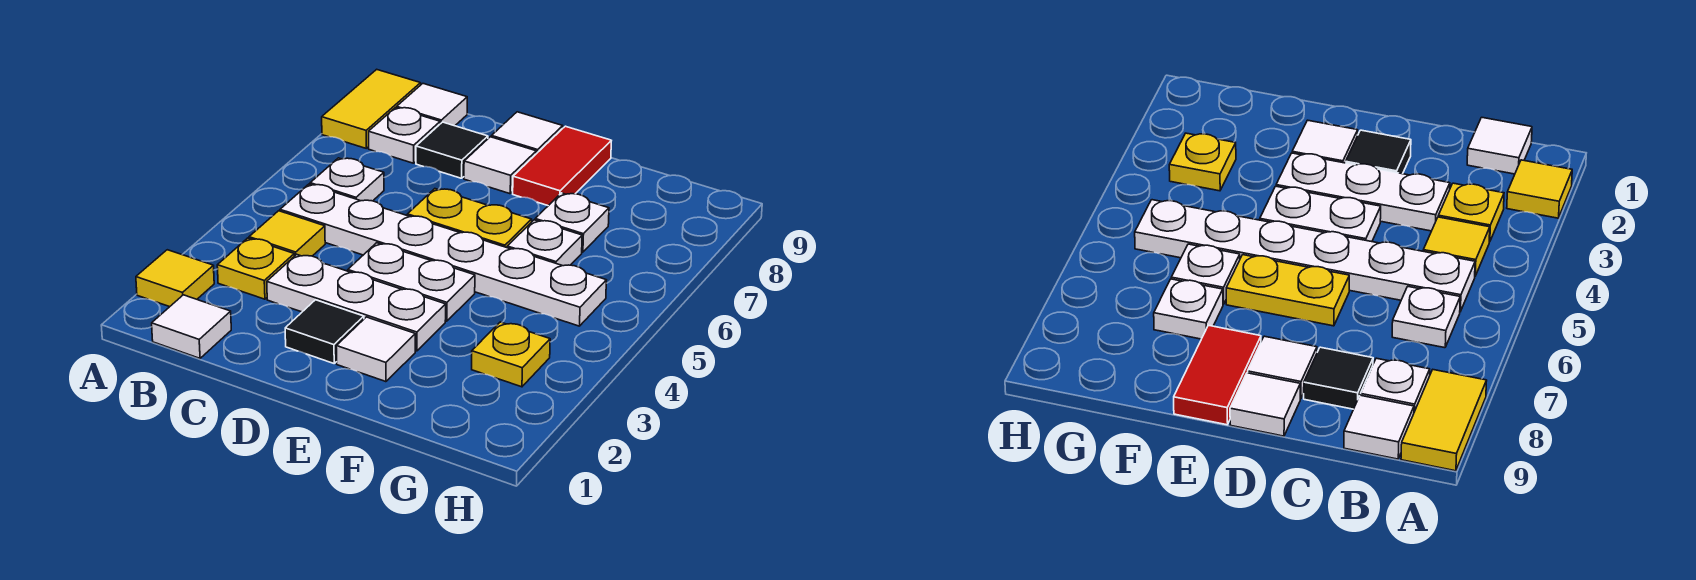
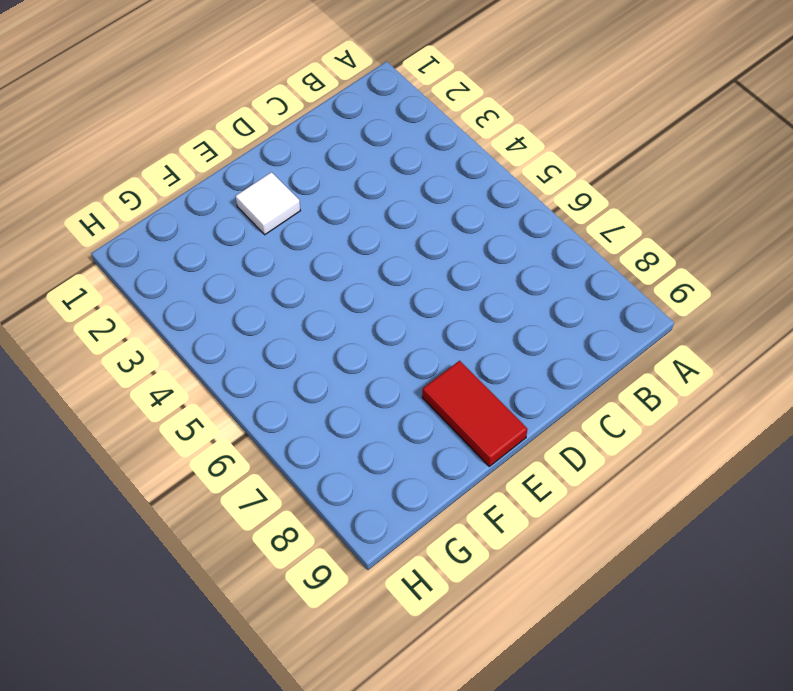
none -> yellow 1x1 tile [136,250,214,307]
none -> yellow 1x2 tile [322,69,421,148]
none -> white 1x1 tile [152,295,231,358]

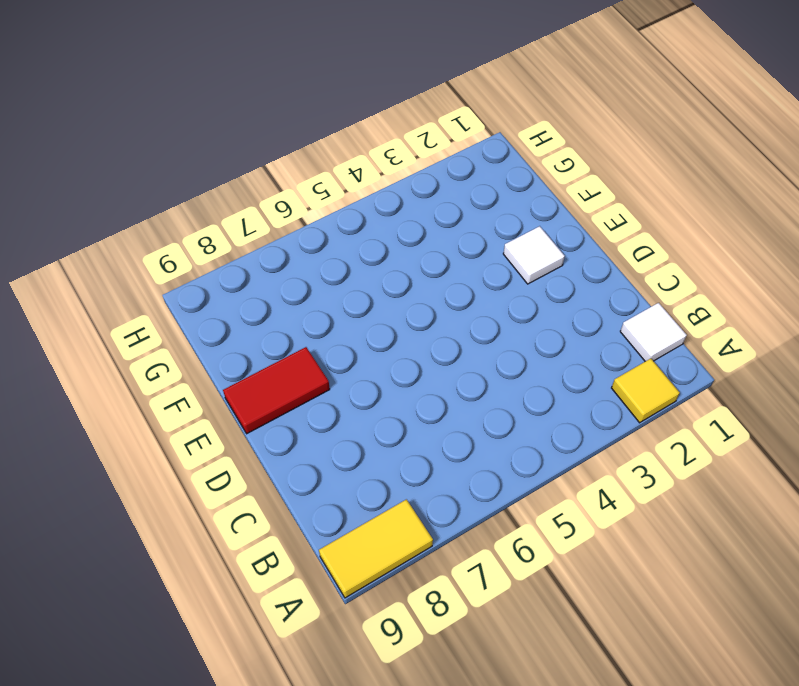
none -> yellow 1x1 plate [217,238,294,299]
none -> yellow 1x1 tile [249,211,325,256]
none -> white 1x6 plate [280,184,606,326]

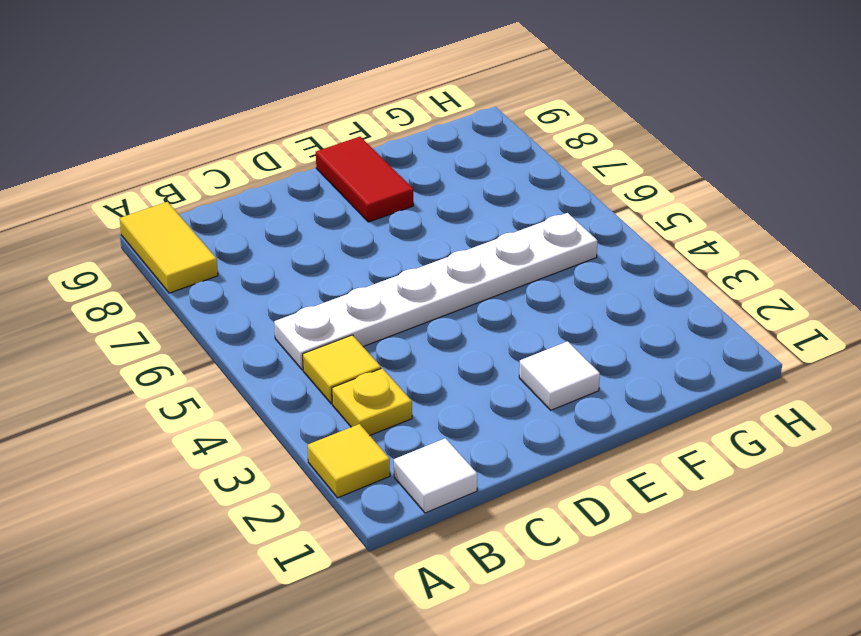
none -> white 1x1 plate [310,158,384,201]
none -> white 1x1 plate [369,108,440,163]
none -> white 1x1 tile [397,84,467,126]

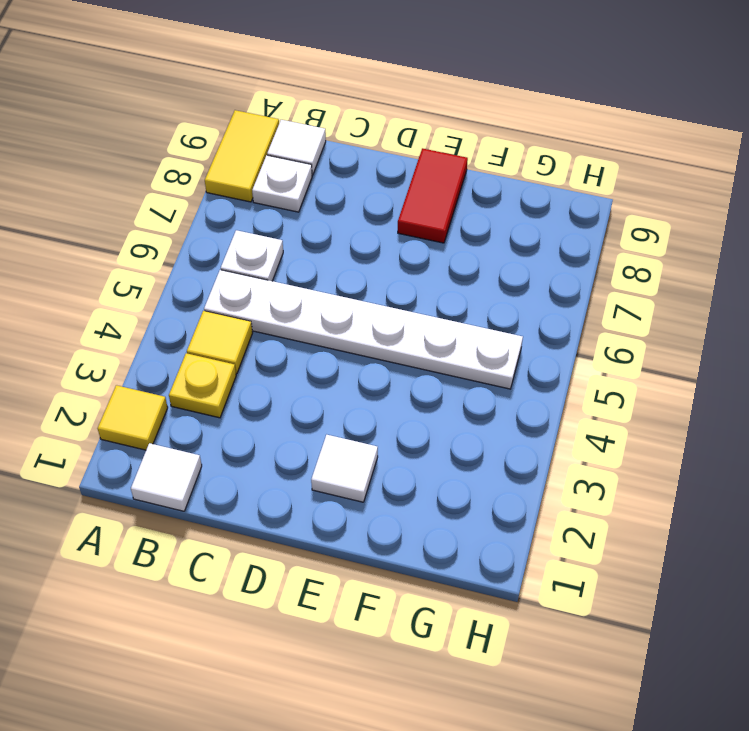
none -> white 1x3 plate [267,254,446,351]
none -> black 1x1 tile [416,122,488,178]
none -> black 1x1 tile [285,300,364,363]

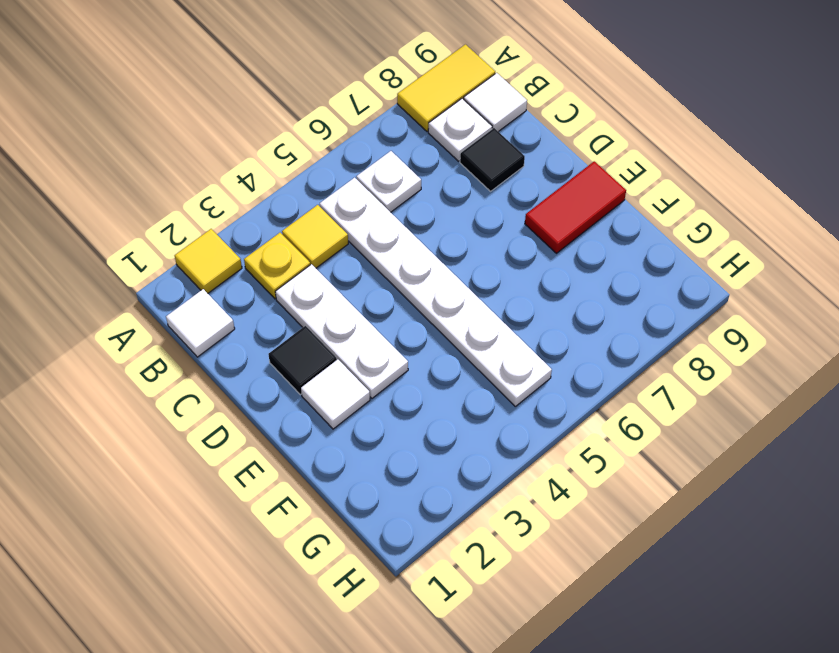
none -> white 1x2 plate [348,243,475,321]
none -> yellow 1x2 plate [407,189,532,248]
none -> white 1x1 tile [464,137,536,194]

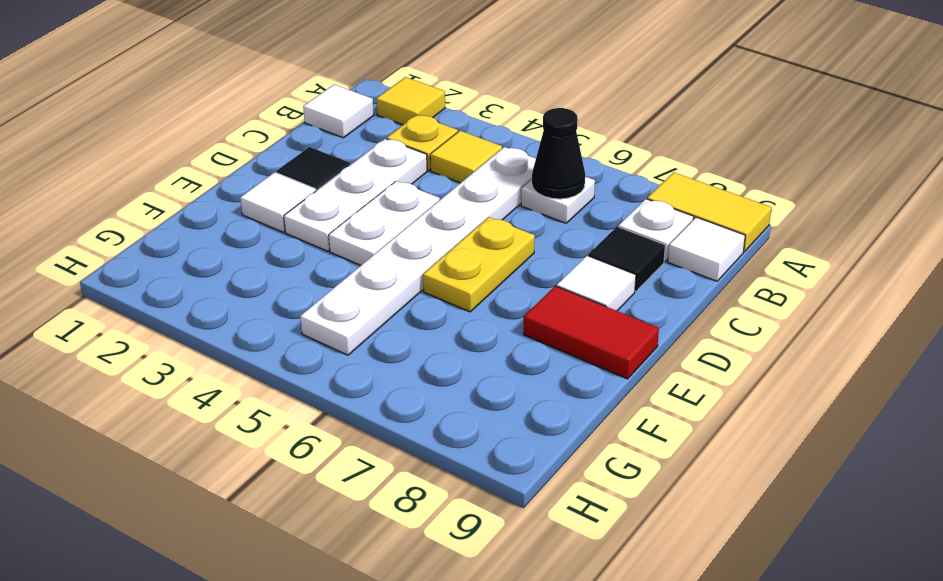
black 1x1 cone [532,108,585,199] -> none
none -> white 1x1 tile [492,112,563,154]
none -> white 1x1 plate [507,220,582,266]
none -> white 1x1 plate [535,193,609,252]

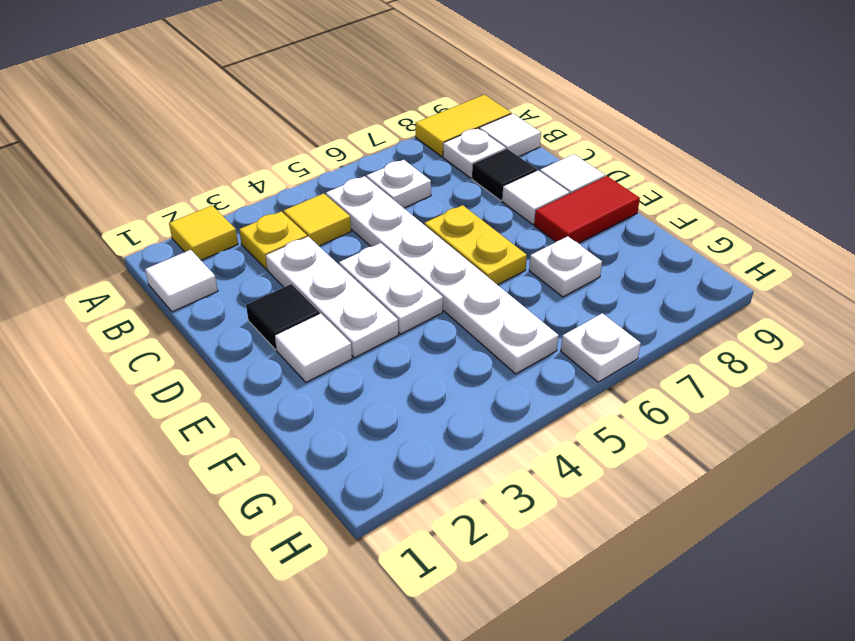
white 1x1 plate [561,313,641,382] -> white 1x1 plate moved to [507,220,582,266]
none -> yellow 1x1 plate [472,322,550,387]

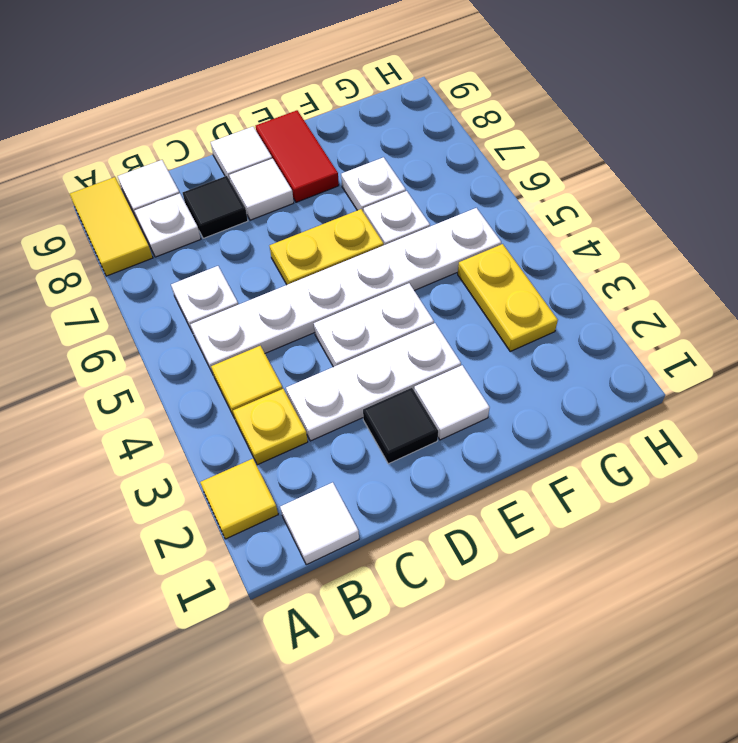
yellow 1x2 plate [458,244,558,351] -> yellow 1x1 plate [472,322,550,387]

